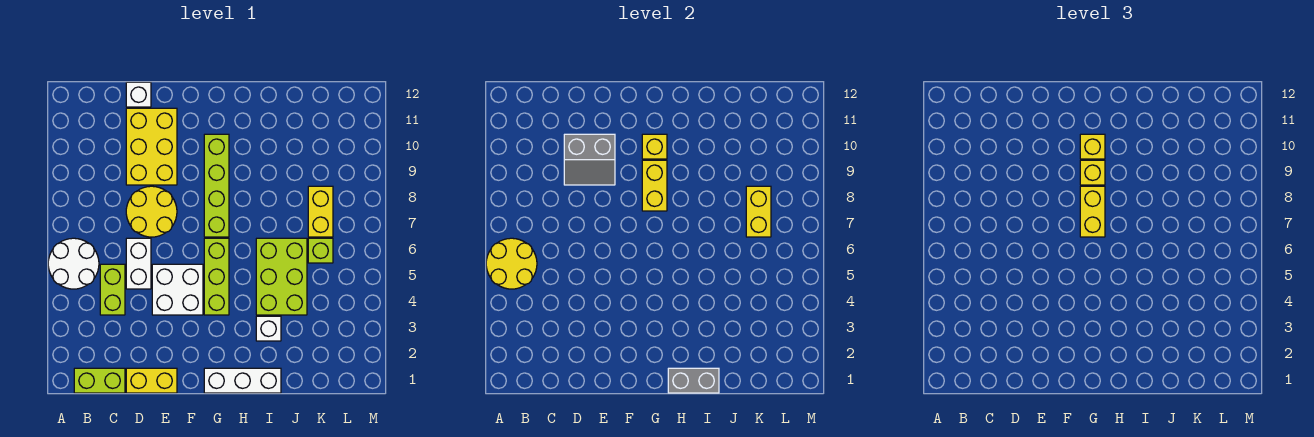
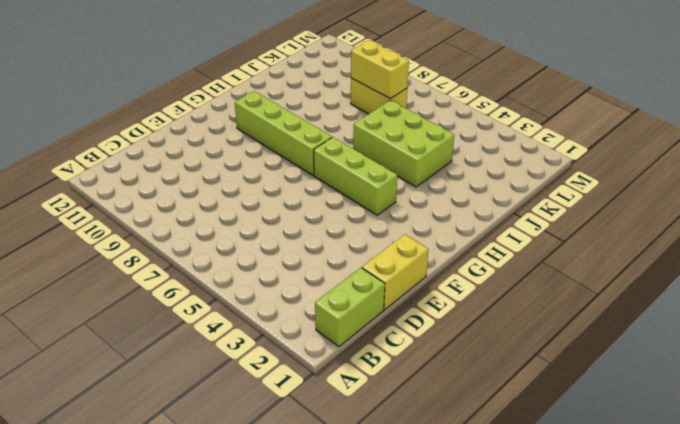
none -> white 2x2 round brick [48,238,99,289]
none -> lime 1x2 brick [100,264,125,315]
none -> white 1x2 brick [126,238,151,289]

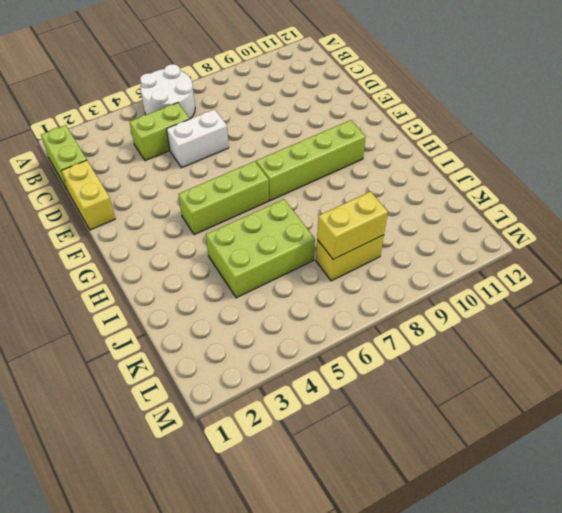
none -> yellow 2x2 round brick [126,186,177,237]
none -> yellow 2x3 brick [126,108,177,185]
none -> white 1x1 brick [126,82,151,107]

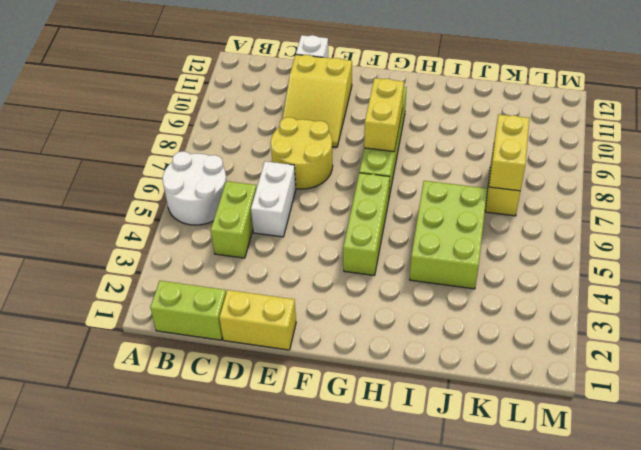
yellow 2x3 slope [282,55,352,147] -> yellow 2x3 brick [126,108,177,185]
none -> white 2x2 brick [152,264,203,315]
none -> white 1x3 brick [204,368,281,393]
none -> white 1x1 brick [256,316,281,341]

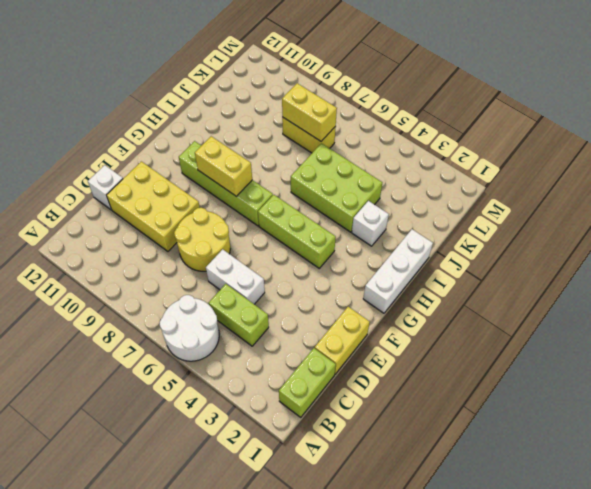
none -> white 2x2 brick [152,264,203,315]
none -> lime 1x1 brick [308,238,333,263]
none -> yellow 2x2 round brick [486,238,537,289]

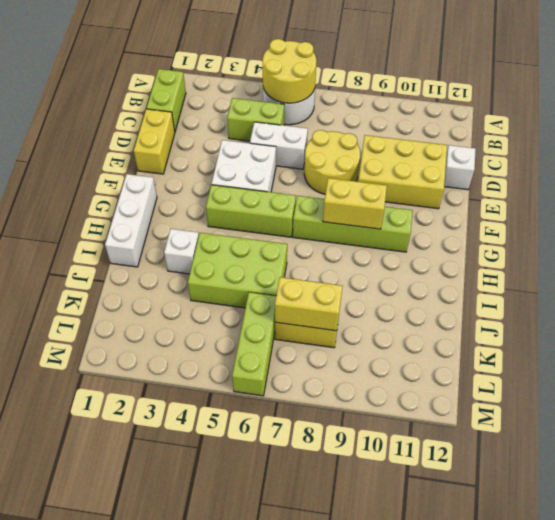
lime 1x3 brick [232,292,276,396] -> lime 1x1 brick [308,238,333,263]
none -> grey 2x2 slope [564,134,615,185]
none -> yellow 1x1 brick [642,134,667,159]
none -> grey 1x2 brick [668,368,719,393]

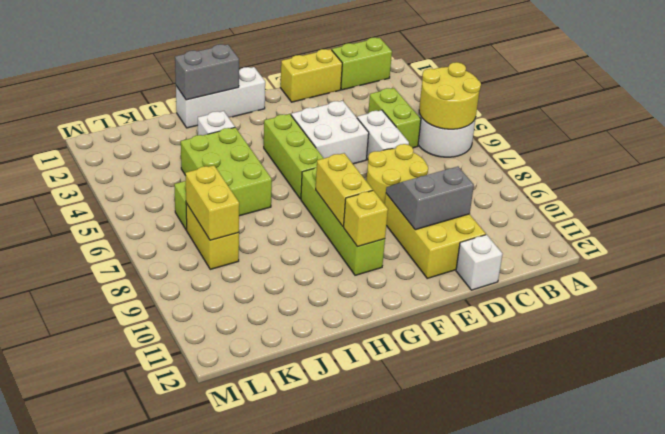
none -> yellow 1x2 brick [1080,186,1105,237]
none -> yellow 1x1 brick [1080,160,1105,185]
none -> yellow 1x1 brick [1080,134,1105,159]

